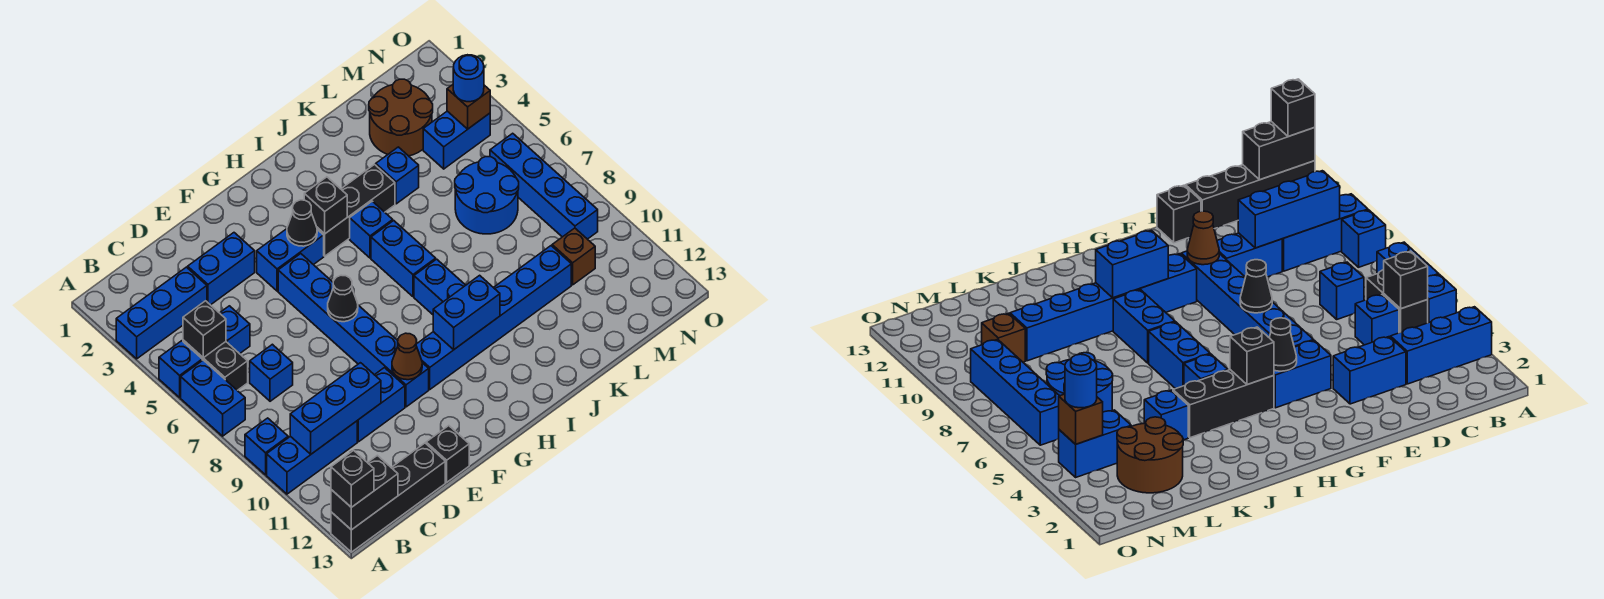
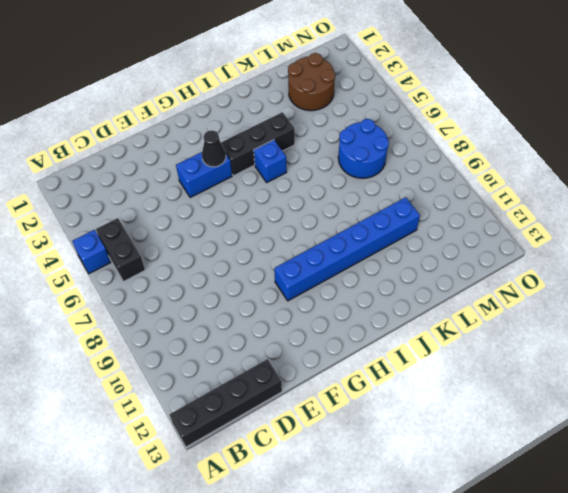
none -> blue 1x3 brick [116,267,207,359]
none -> blue 1x2 brick [181,360,245,436]
none -> blue 1x1 brick [245,418,288,475]
none -> blue 1x3 brick [267,421,357,494]

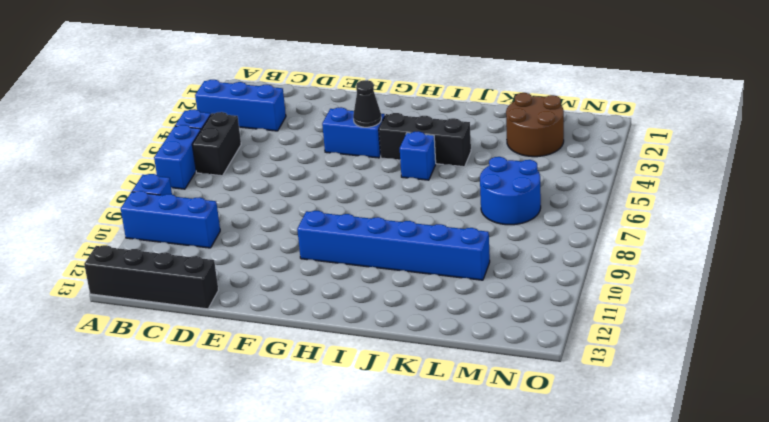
none -> blue 1x1 brick [220,306,250,354]
none -> blue 1x1 brick [250,344,293,401]
none -> blue 1x2 brick [188,233,255,305]
none -> blue 1x2 brick [357,368,405,442]

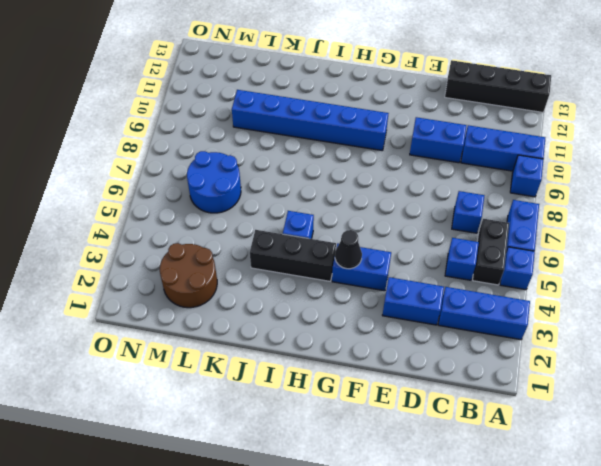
none -> black 1x1 brick [426,426,469,482]
none -> blue 1x6 brick [278,254,429,407]
none -> blue 1x2 brick [371,221,436,297]
none -> blue 1x2 brick [414,259,466,315]

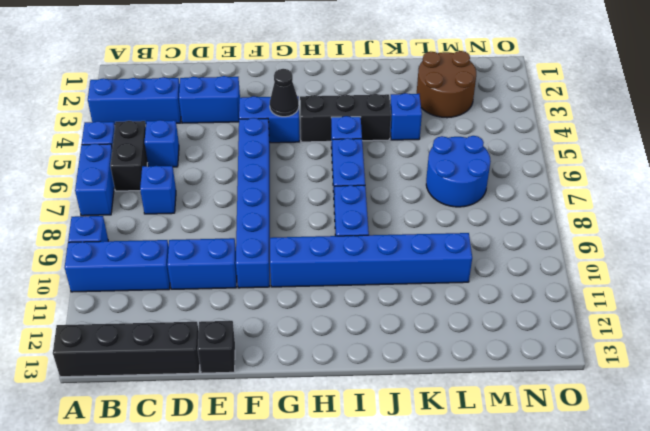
none -> blue 1x2 brick [423,111,490,169]
none -> brown 1x1 brick [552,228,595,285]
none -> blue 1x4 brick [490,133,598,239]
none -> black 1x2 brick [331,455,398,530]

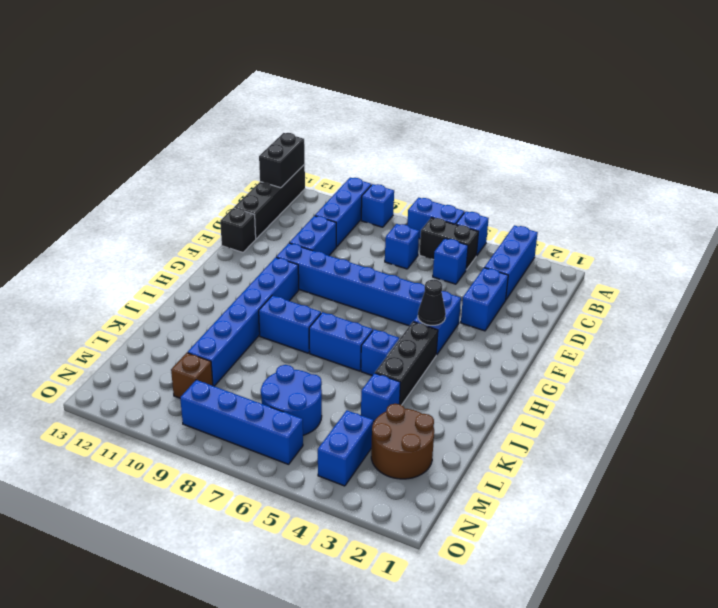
none -> black 1x1 brick [183,301,226,358]
none -> blue 1x3 brick [290,363,381,454]
none -> black 1x1 cone [328,275,358,322]
none -> brown 1x1 cone [392,333,422,380]

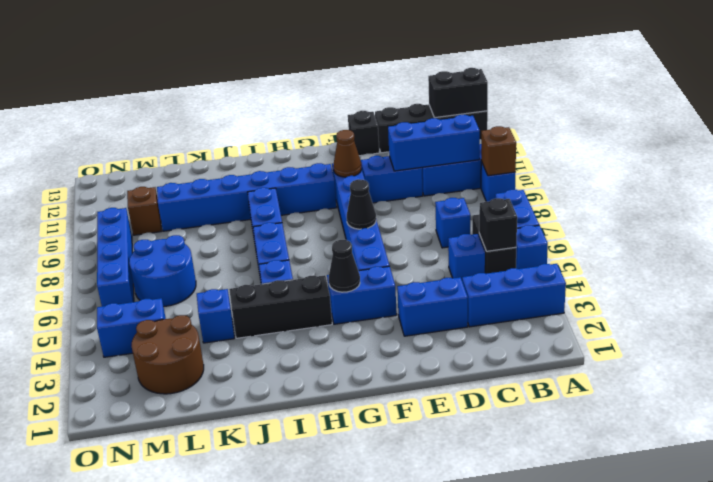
brown 1x1 brick [481,126,516,176] -> brown 1x1 brick moved to [447,85,490,129]
none -> black 1x1 brick [304,177,347,234]
none -> blue 1x2 brick [433,275,500,349]
none -> black 1x1 brick [331,450,374,507]
none -> blue 1x1 round brick [453,55,484,102]

